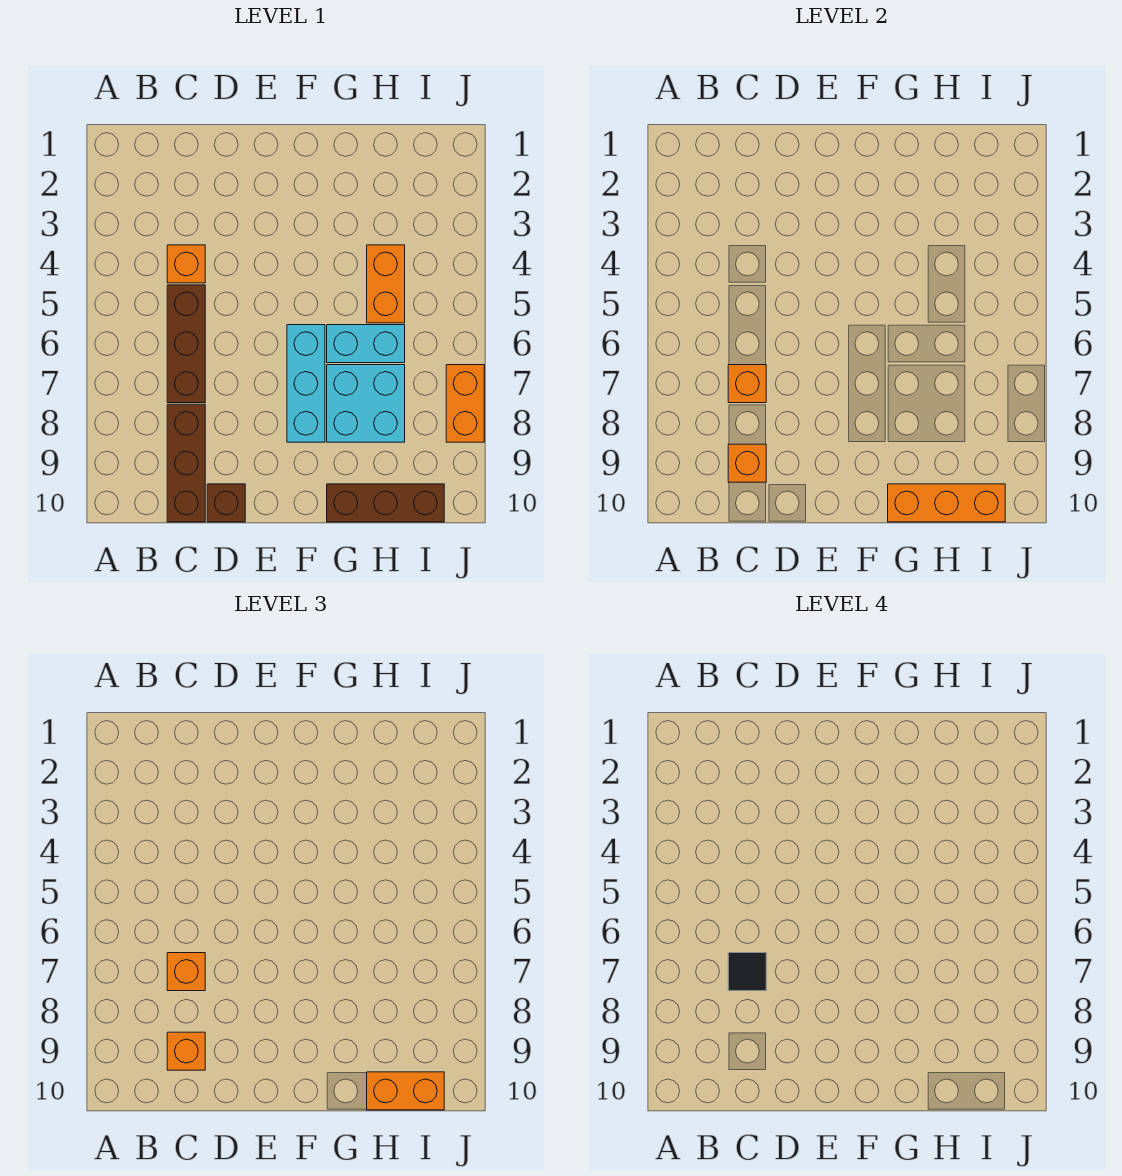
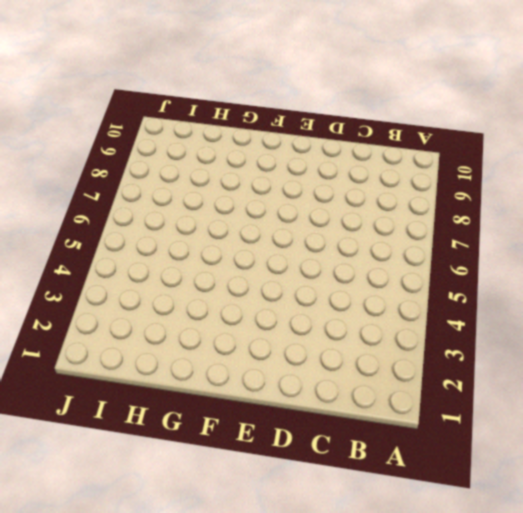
none -> orange 1x1 brick [167,245,205,283]
none -> brown 1x3 brick [167,285,205,403]
none -> brown 1x3 brick [167,404,205,522]

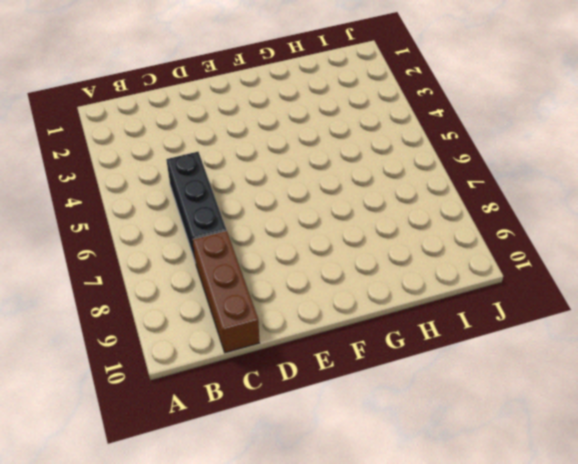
black 1x3 brick [166,152,226,263] -> brown 1x3 brick [167,285,205,403]
none -> orange 1x1 brick [167,245,205,283]
none -> brown 1x1 brick [207,484,245,522]
none -> cyan 1x3 brick [287,325,325,442]

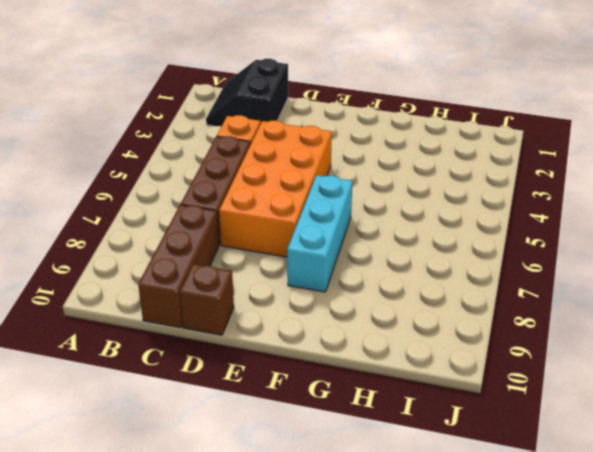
black 2x2 slope [206,59,288,126] -> none
orange 2x4 brick [219,121,332,257] -> none
none -> cyan 1x2 brick [327,325,405,363]
none -> cyan 2x2 brick [327,365,405,442]
none -> brown 1x3 brick [327,484,444,522]

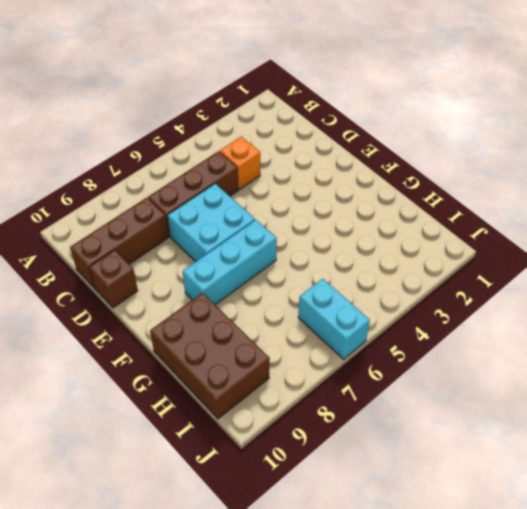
cyan 2x2 brick [167,184,255,262] -> cyan 2x2 brick moved to [327,365,405,442]
brown 2x3 brick [150,293,270,419] -> brown 1x3 brick [327,484,444,522]
cyan 1x2 brick [298,279,370,359] -> cyan 1x2 brick moved to [327,325,405,363]
none -> orange 1x2 brick [367,245,405,323]
none -> orange 1x2 brick [446,365,484,442]
none -> orange 1x1 brick [728,365,766,403]

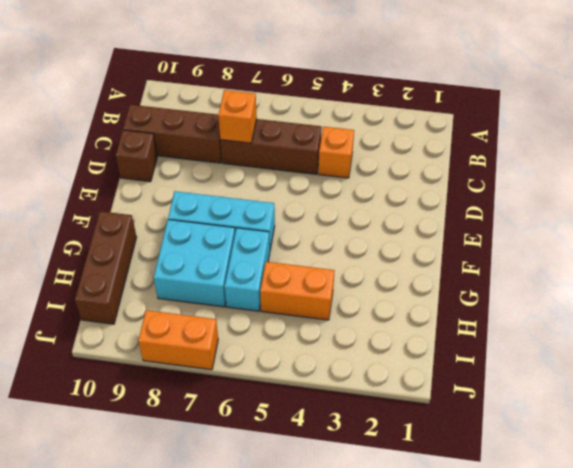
none -> orange 1x1 brick [728,444,766,482]
none -> orange 1x3 brick [888,484,1005,522]
none -> orange 1x1 brick [167,953,205,991]

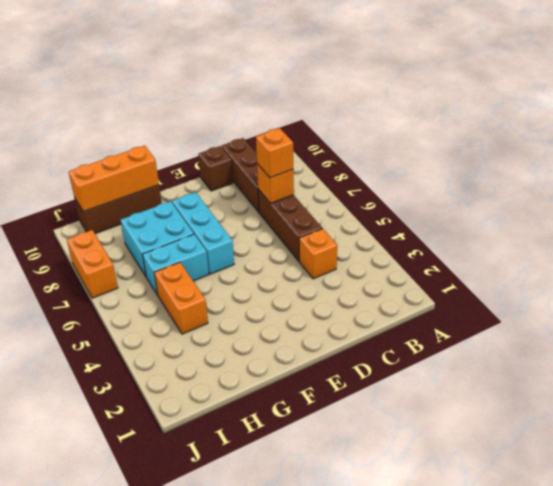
none -> orange 1x1 brick [728,444,766,482]
none -> orange 1x1 brick [167,1032,205,1070]
none -> orange 1x2 brick [367,1072,444,1110]

